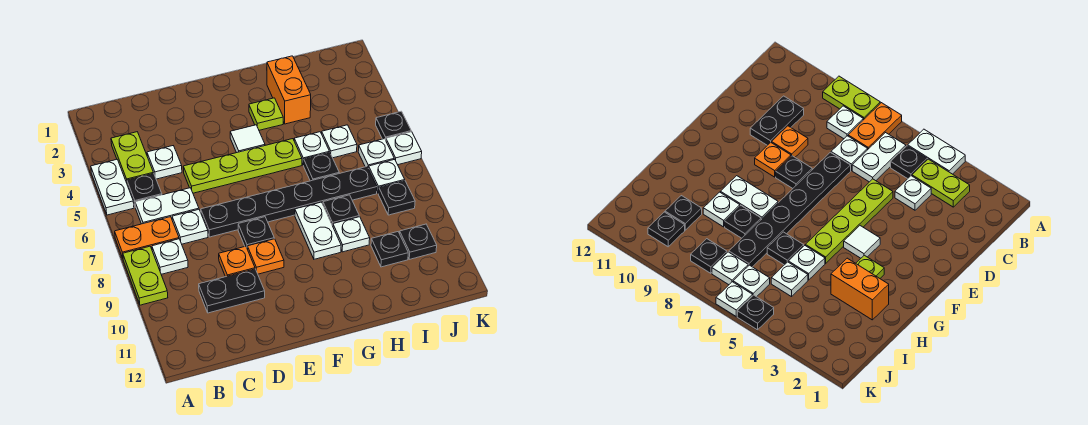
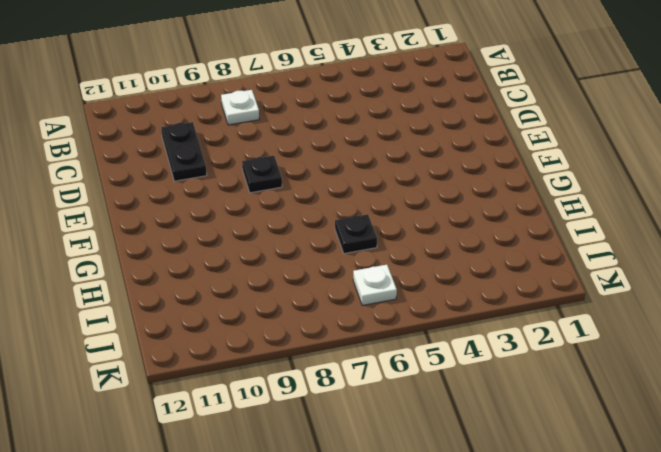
none -> white 1x2 plate [91,160,134,215]
none -> orange 1x2 plate [115,217,179,258]
none -> lime 1x2 plate [123,246,168,305]
none -> lime 1x2 plate [111,132,153,183]

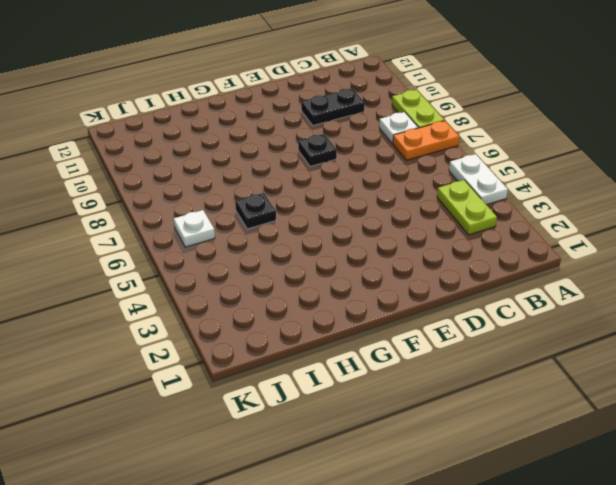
none -> black 1x1 plate [127,173,162,208]
none -> white 1x2 plate [135,188,199,224]
none -> white 1x1 plate [147,146,182,179]
none -> white 1x1 plate [172,210,208,244]

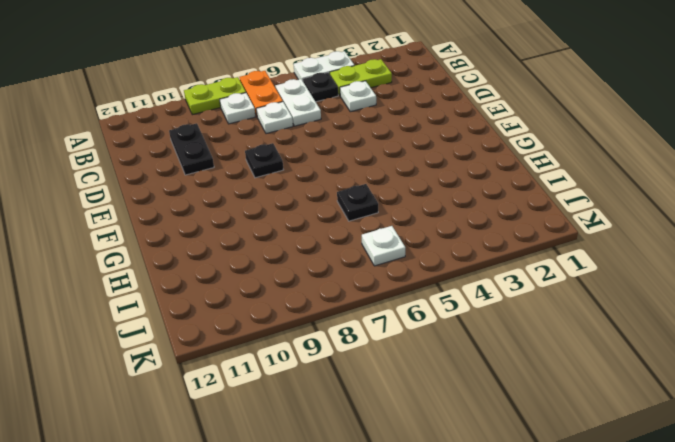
none -> lime 1x4 plate [183,139,302,193]
none -> black 1x6 plate [201,167,377,237]
none -> orange 1x1 plate [219,246,255,277]
none -> orange 1x1 plate [247,239,284,274]

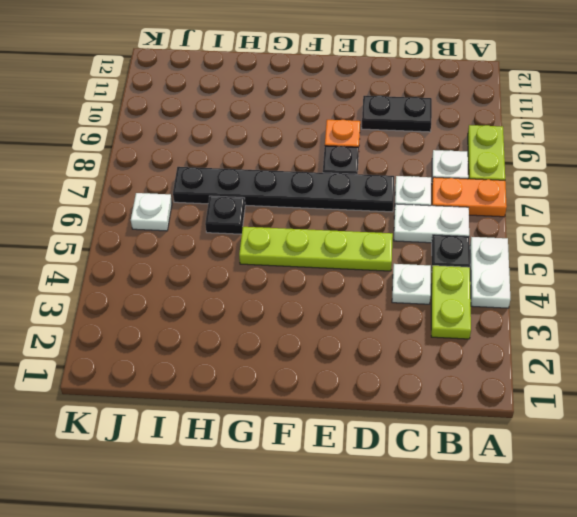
none -> orange 1x1 plate [219,246,255,277]
none -> white 1x1 tile [230,125,265,153]
none -> lime 1x1 plate [249,98,283,130]
none -> white 1x2 plate [295,202,341,259]

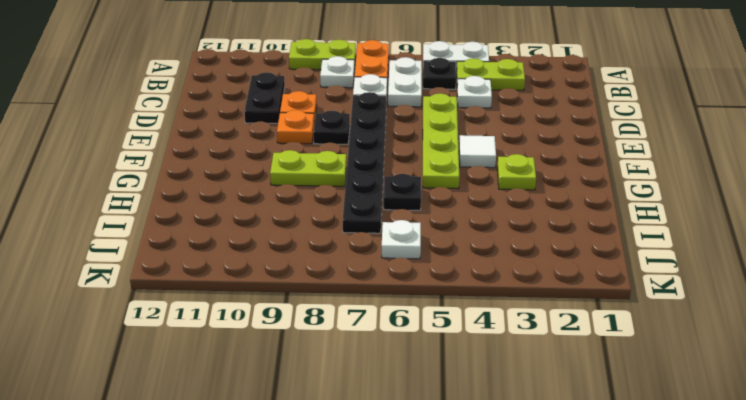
lime 1x2 plate [270,150,346,186] -> white 1x2 plate [295,202,341,259]
none -> orange 1x2 brick [267,56,311,124]
none -> white 1x1 plate [294,132,330,165]
none -> black 1x1 plate [323,195,359,226]
none -> white 1x1 plate [333,217,370,252]

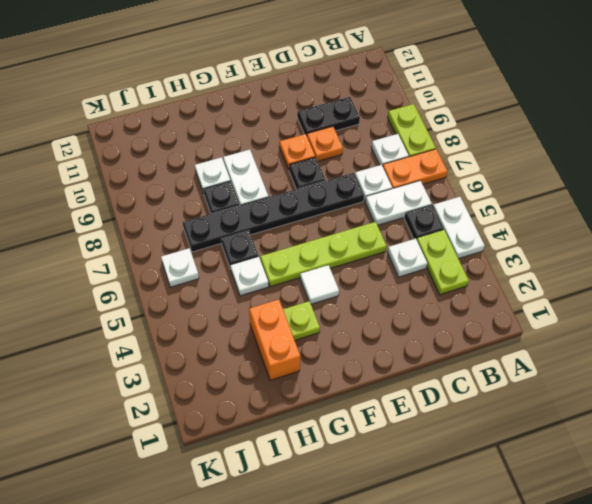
none -> white 1x1 plate [322,125,357,158]
none -> black 1x1 plate [371,232,408,267]
none -> white 1x1 plate [369,159,405,194]
none -> black 1x1 plate [378,181,415,215]

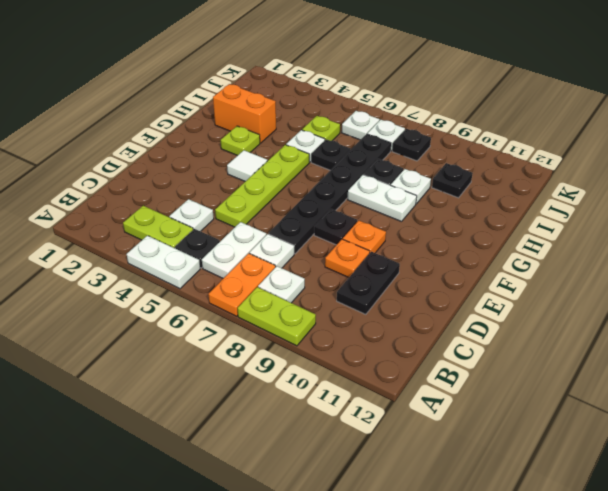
lime 1x1 plate [302,116,340,141] -> white 1x1 plate [322,125,357,158]
none -> black 1x1 plate [400,224,437,259]
none -> black 1x1 plate [376,111,411,140]
none -> white 1x1 plate [386,132,422,165]

